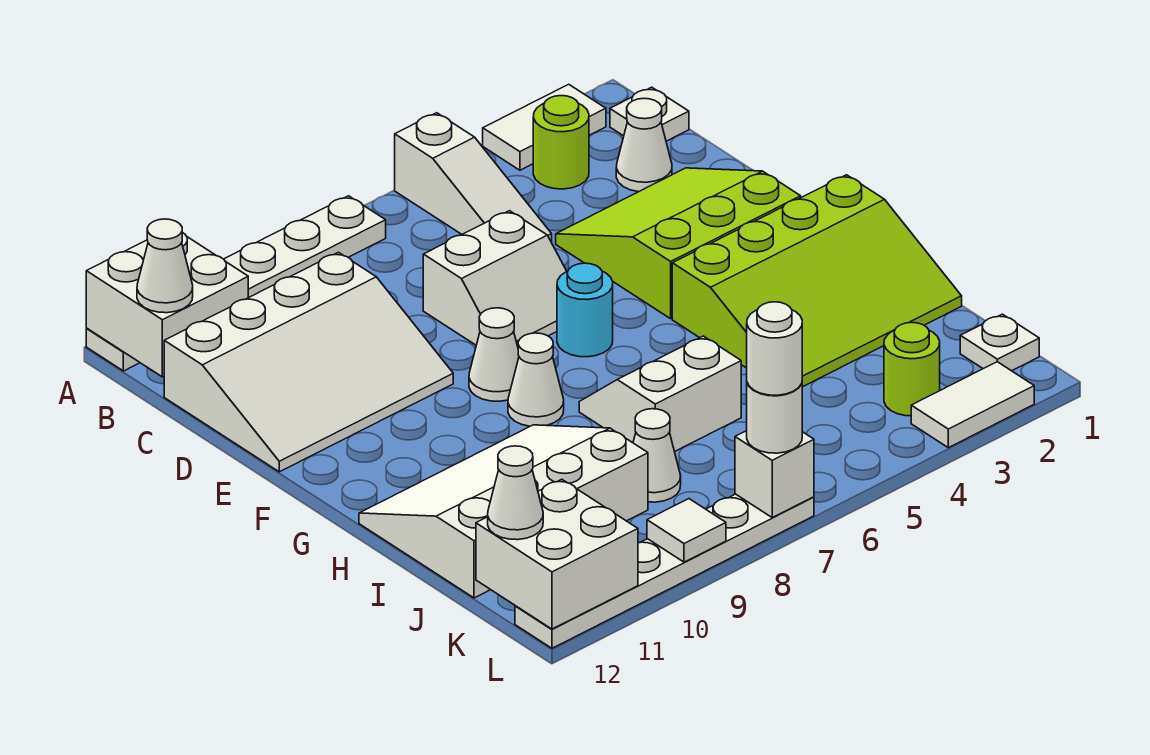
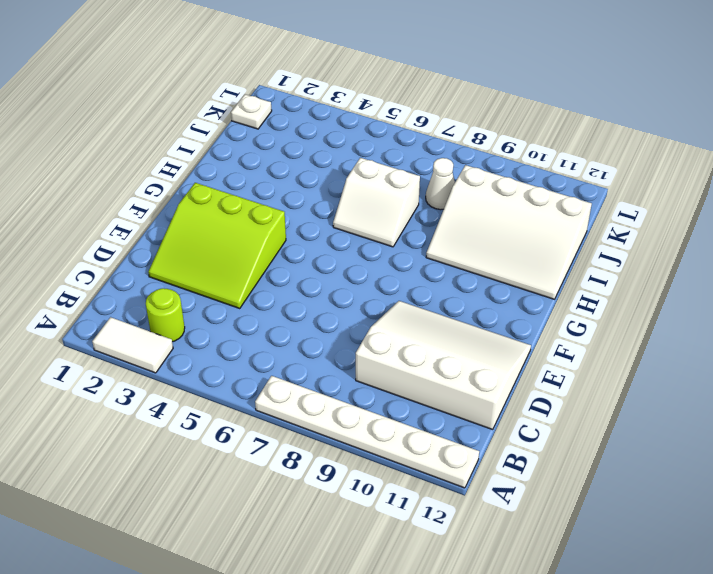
none -> white 1x3 slope [395,113,552,242]
none -> white 1x1 plate [610,87,689,141]
none -> white 1x1 cone [616,98,672,192]

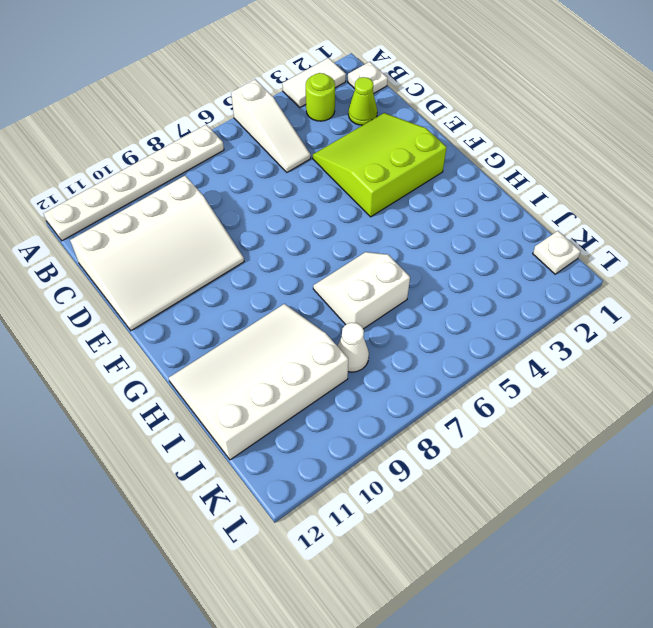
lime 1x1 cone [348,77,377,125] -> white 1x1 cone [616,98,672,192]
none -> white 2x2 slope [423,211,567,346]
none -> cyan 1x1 round brick [557,263,613,357]
none -> white 1x1 cone [469,308,519,401]

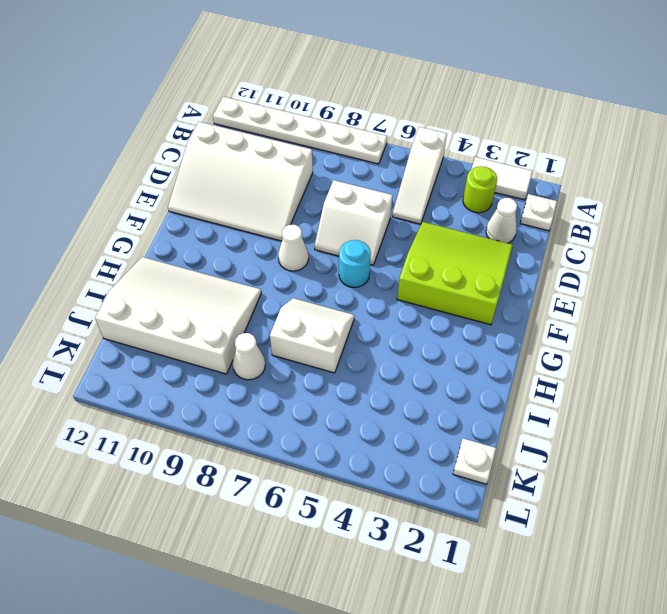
none -> lime 3x4 slope [672,175,962,387]
none -> white 1x1 cone [508,333,564,426]
none -> lime 1x1 round brick [884,322,940,416]

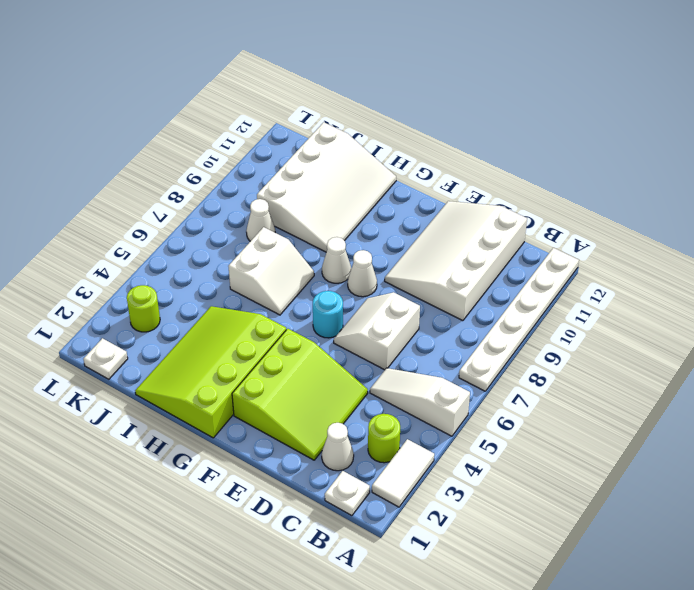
none -> white 1x2 tile [911,362,1034,448]
none -> white 1x6 plate [515,494,814,648]
none -> white 2x2 brick [86,233,248,377]

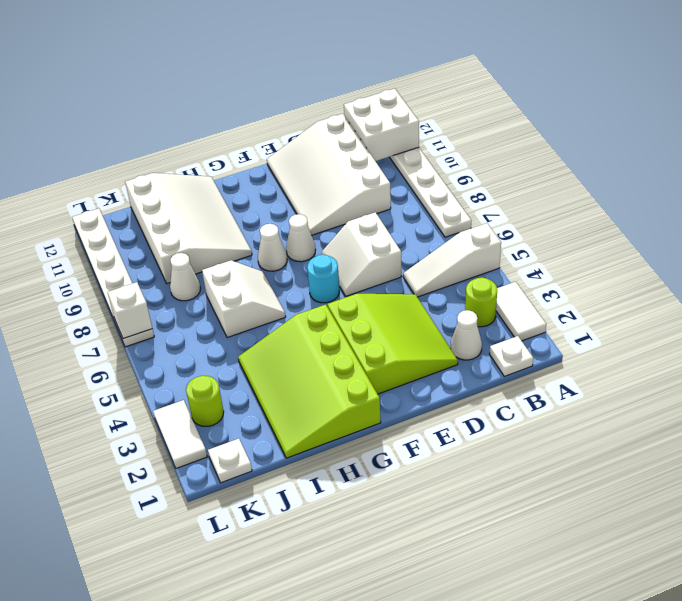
none -> white 2x2 brick [476,479,638,629]
none -> white 1x1 tile [647,499,726,562]
none -> white 1x1 cone [137,219,193,313]

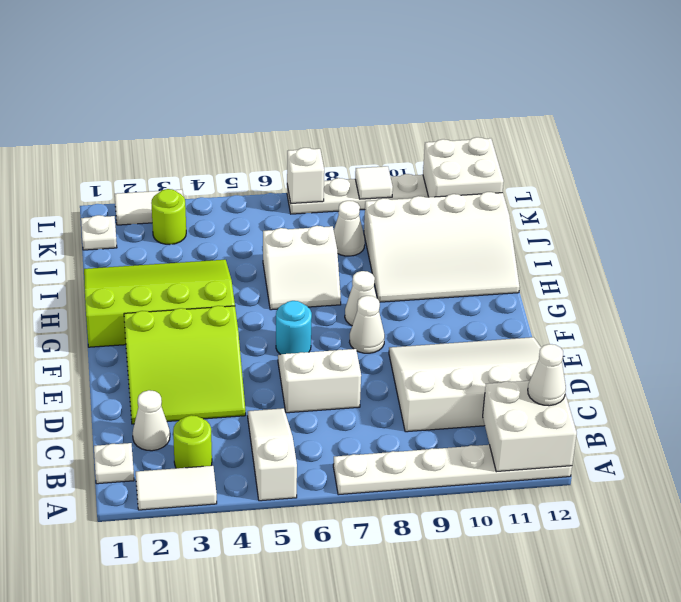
none -> white 1x1 cone [488,446,543,540]
none -> white 1x1 round brick [747,383,802,453]
none -> white 1x1 round brick [747,302,802,395]

